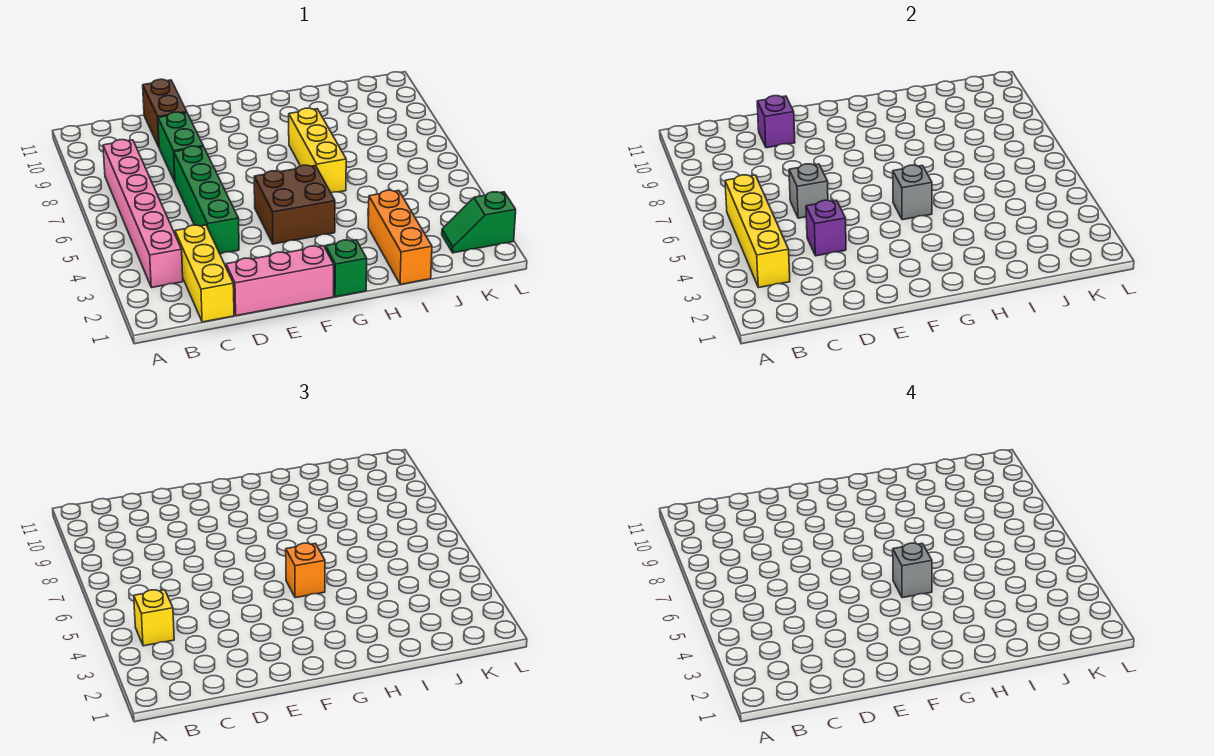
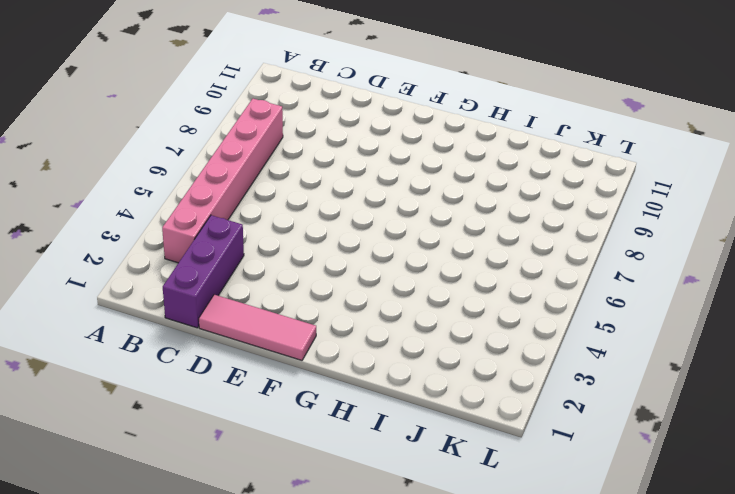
purple 1x3 brick [163,215,244,328] -> yellow 1x3 brick [175,225,234,322]
pink 1x3 tile [199,295,316,360] -> pink 1x3 brick [226,246,334,316]
none -> green 1x4 brick [174,146,239,254]
none -> green 1x2 brick [158,112,203,182]
none -> brown 1x2 brick [143,79,187,147]

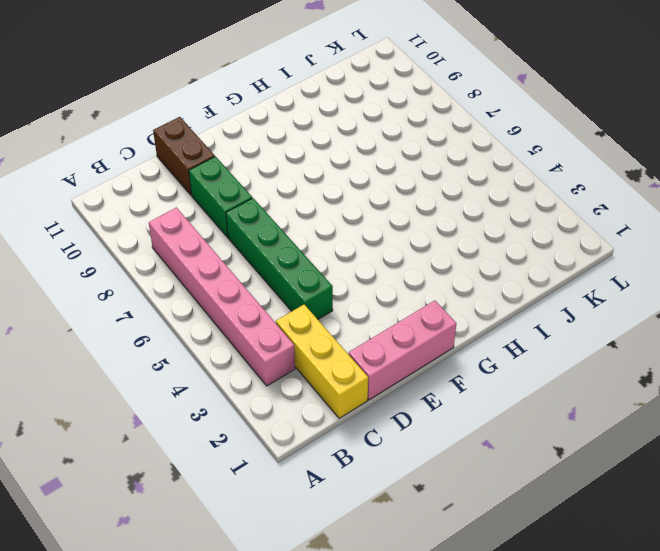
none -> brown 2x2 brick [254,165,335,244]
none -> green 1x1 brick [325,240,367,297]
none -> yellow 1x3 brick [289,108,346,193]

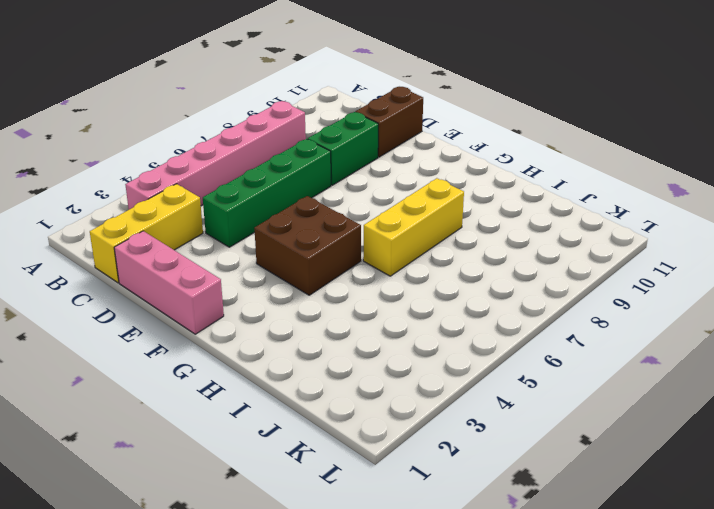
none -> green 1x1 brick [325,240,367,297]
none -> orange 1x3 brick [368,190,432,285]
none -> green 1x2 slope [442,192,516,253]

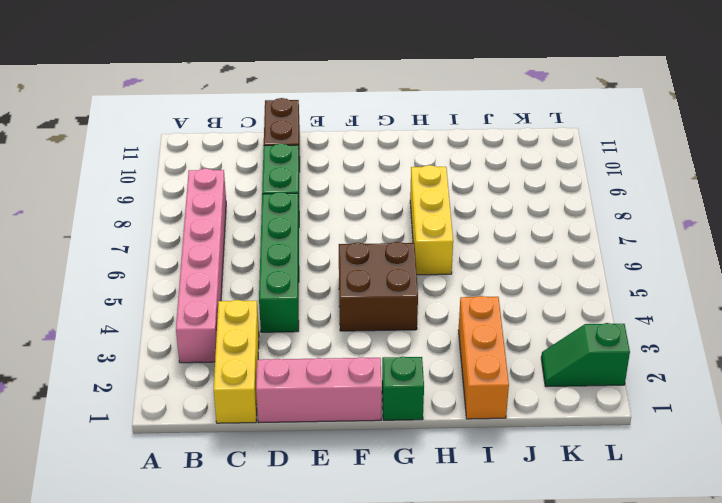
none -> yellow 1x4 brick [725,175,790,288]
none -> purple 1x1 brick [806,200,846,256]
none -> grey 1x1 brick [789,164,828,218]

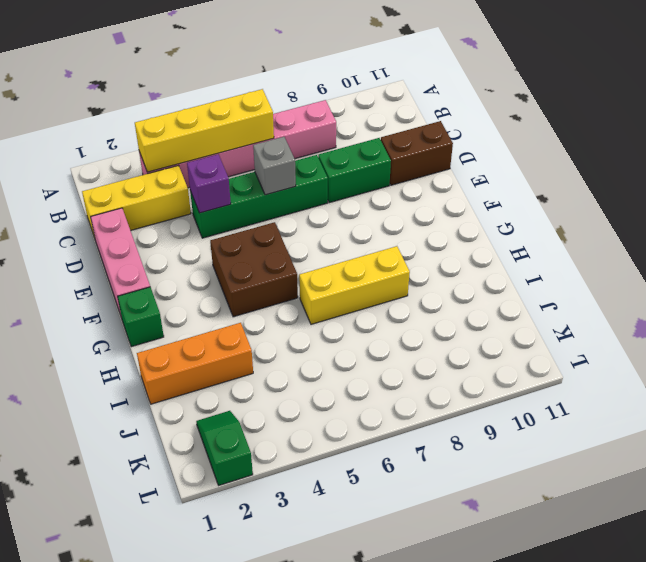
none -> purple 1x1 brick [757,96,795,148]
none -> grey 1x1 brick [893,165,932,220]
none -> yellow 1x1 brick [134,590,174,646]

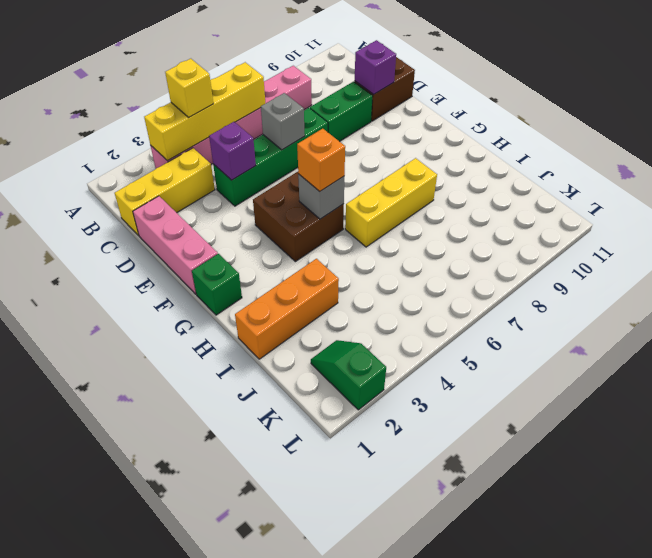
none -> grey 1x1 brick [893,543,932,598]

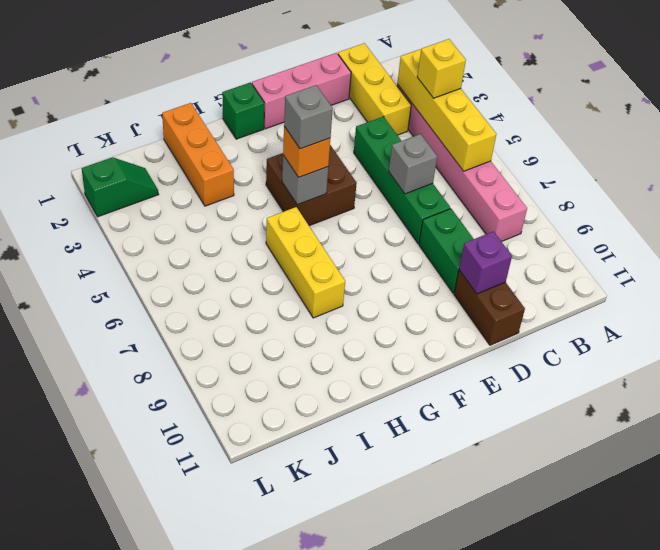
none -> purple 1x1 brick [806,200,846,256]

